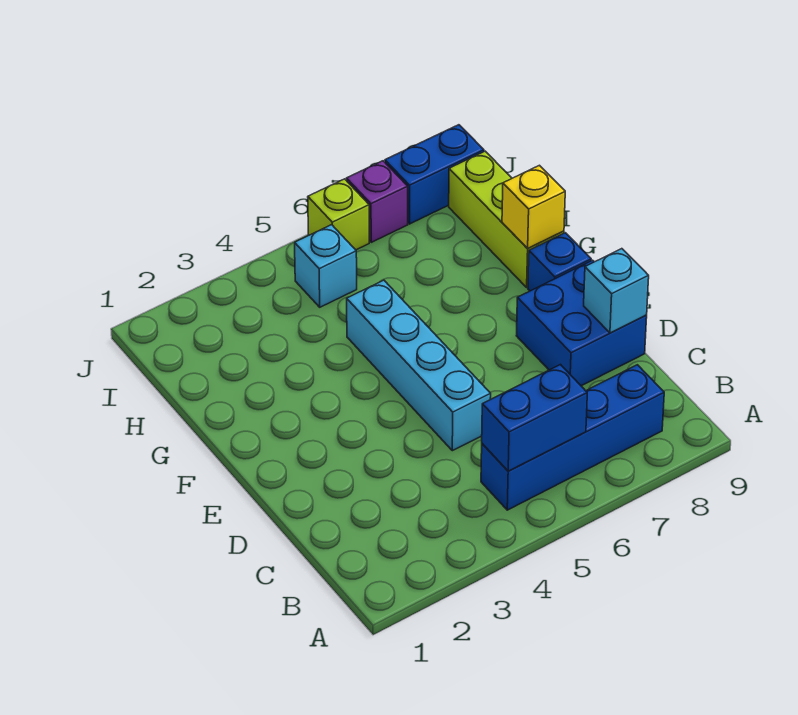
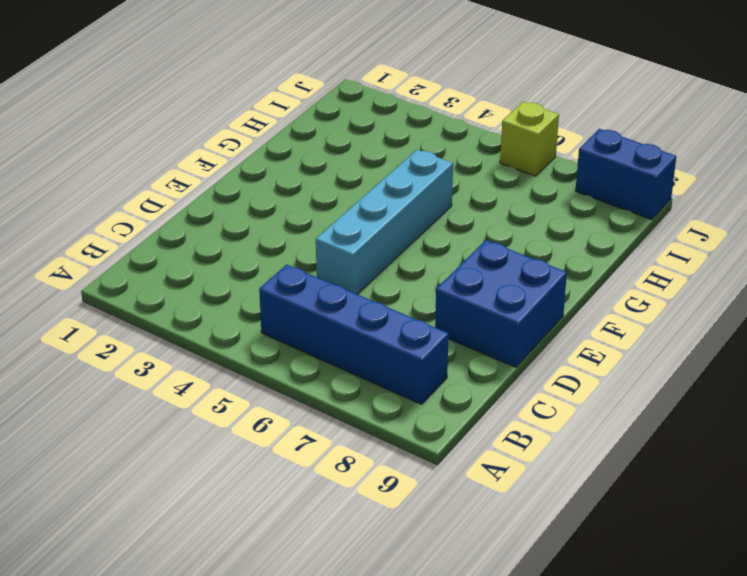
none -> blue 1x1 brick [528,233,591,291]
none -> lime 1x3 brick [449,151,564,287]
none -> cyan 1x1 brick [295,225,357,307]

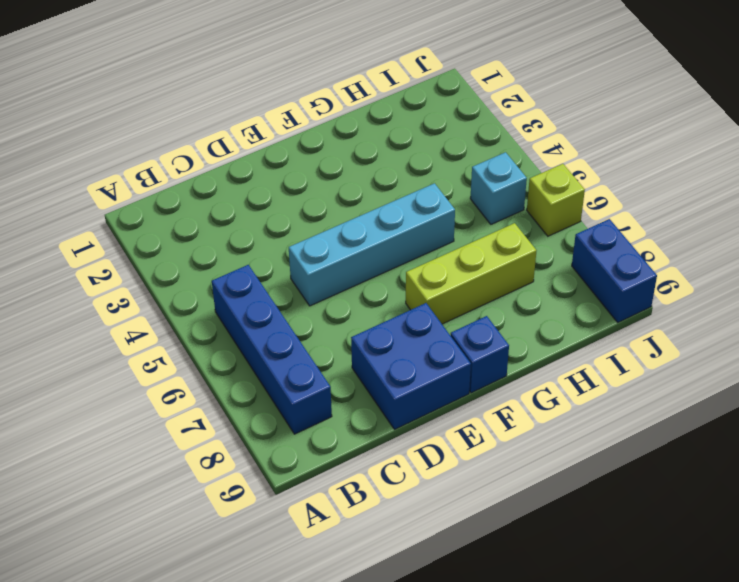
lime 1x3 brick [406,223,537,324] -> lime 1x3 brick moved to [449,151,564,287]
none -> purple 1x1 brick [346,161,408,242]
none -> blue 1x2 brick [482,365,587,471]
none -> cyan 1x1 brick [584,249,649,333]

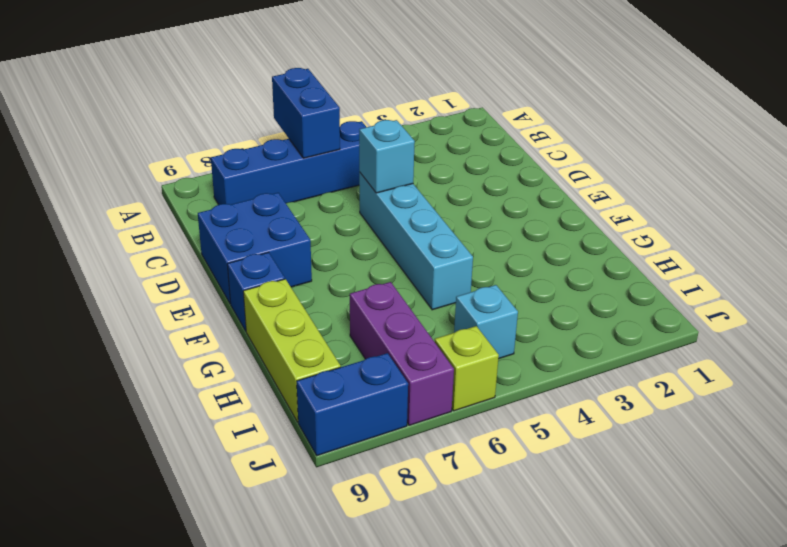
blue 1x2 brick [272,68,340,158] -> blue 1x2 brick turned to [482,365,587,471]
cyan 1x1 brick [359,120,415,193] -> cyan 1x1 brick moved to [584,249,649,333]
purple 1x3 brick [350,282,454,426] -> purple 1x1 brick [346,161,408,242]
none -> yellow 1x1 brick [502,165,565,248]

